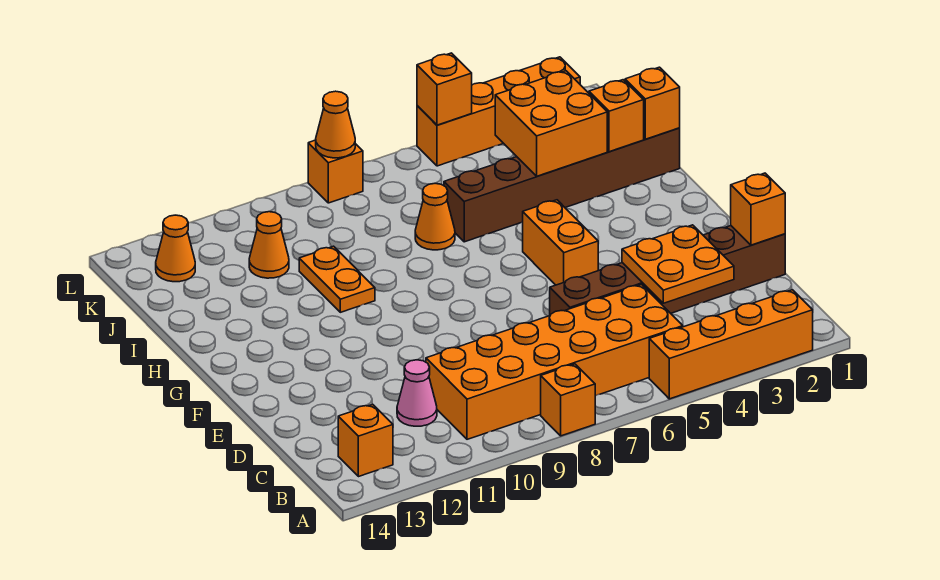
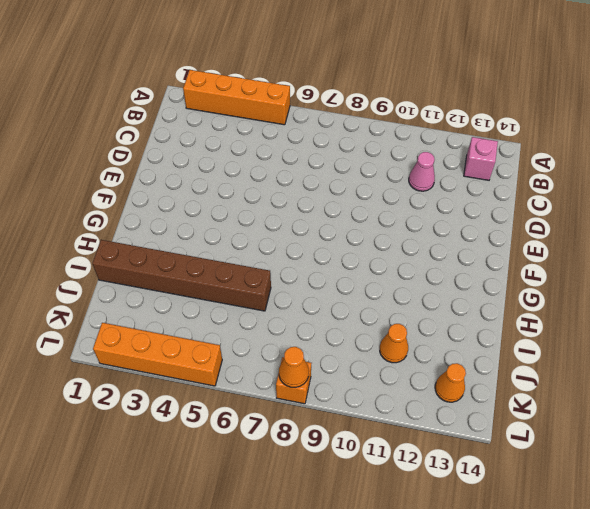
pink 1x1 brick [464,137,498,180] -> orange 1x1 brick [338,404,393,477]
none -> orange 1x1 brick [541,364,595,436]
none -> orange 2x6 brick [426,285,683,439]
none -> brown 1x6 brick [550,226,785,315]

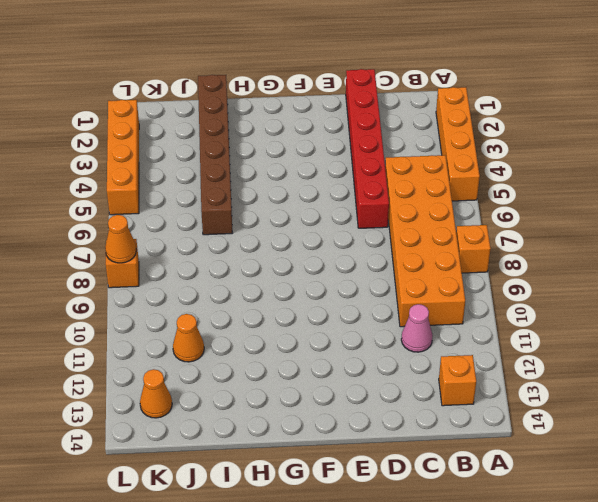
red 1x6 brick [346,69,389,228] -> brown 1x6 brick [550,226,785,315]
none -> orange 1x2 brick [523,200,598,285]
none -> orange 1x2 plate [299,246,375,312]
none -> orange 1x1 cone [415,183,455,250]

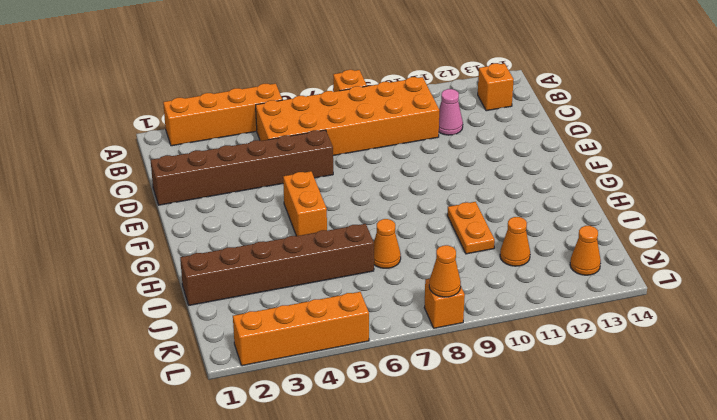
none -> orange 2x2 plate [622,225,734,303]
none -> orange 1x1 brick [731,173,785,245]
none -> orange 1x1 brick [625,67,680,139]

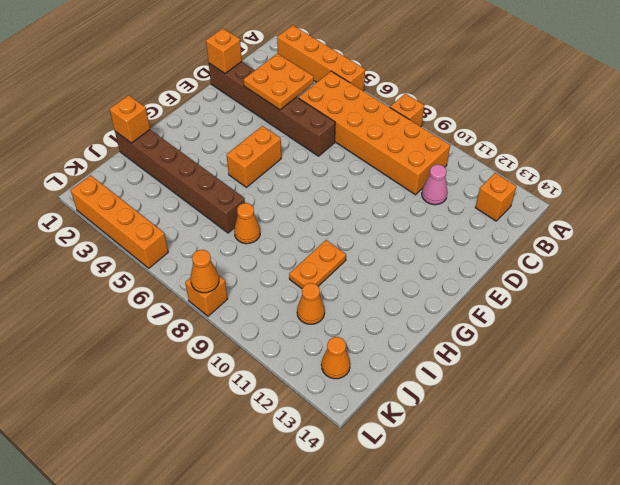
none -> orange 1x1 brick [589,80,644,152]
none -> orange 2x2 brick [495,71,607,176]
none -> orange 1x1 brick [417,53,472,125]

